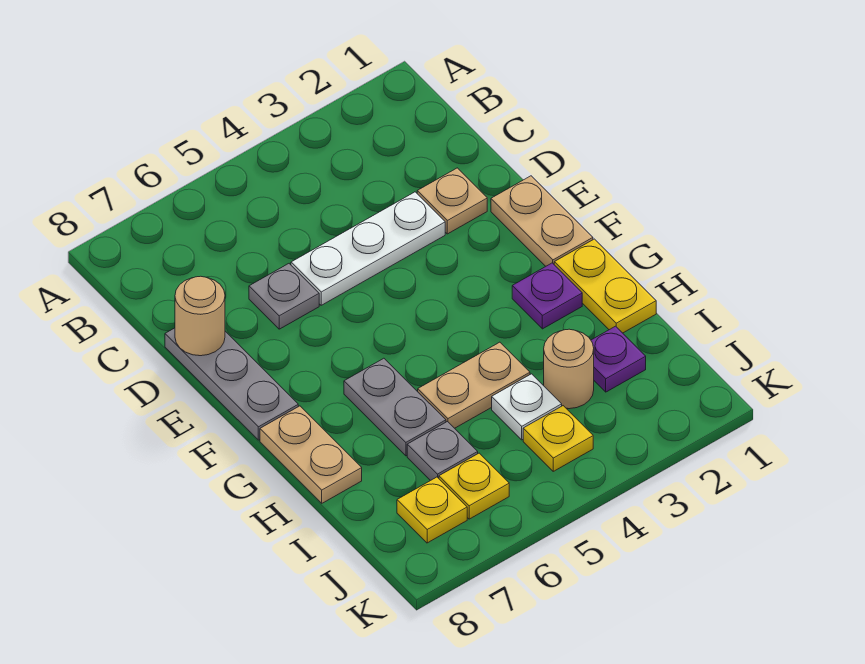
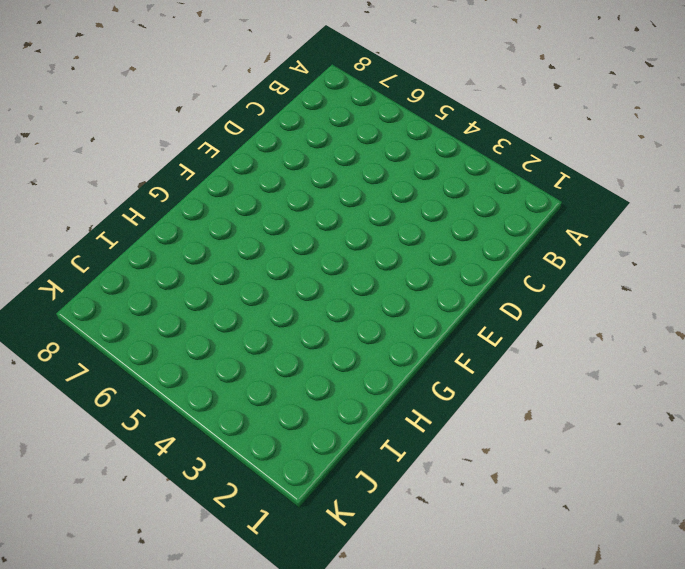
none -> tan 1x1 plate [417,168,487,234]
none -> white 1x3 plate [291,192,445,305]
none -> grey 1x1 plate [249,264,319,329]

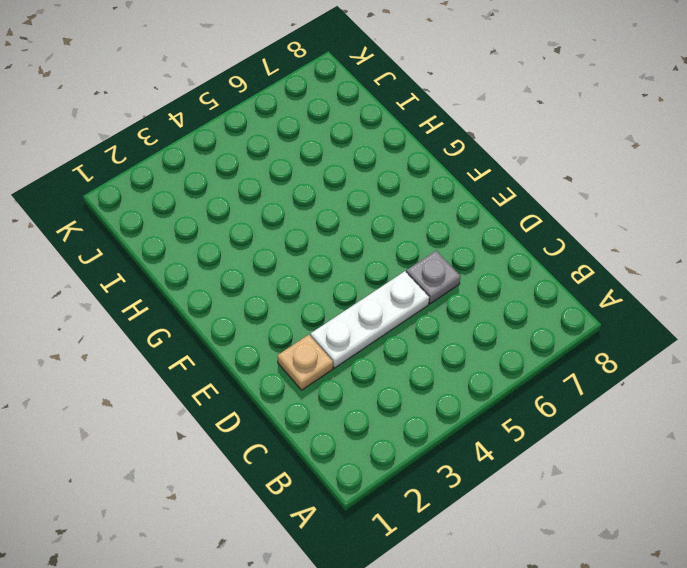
none -> grey 1x3 plate [165,328,298,440]
none -> tan 1x2 plate [491,176,593,266]
none -> yellow 1x2 plate [554,239,656,333]

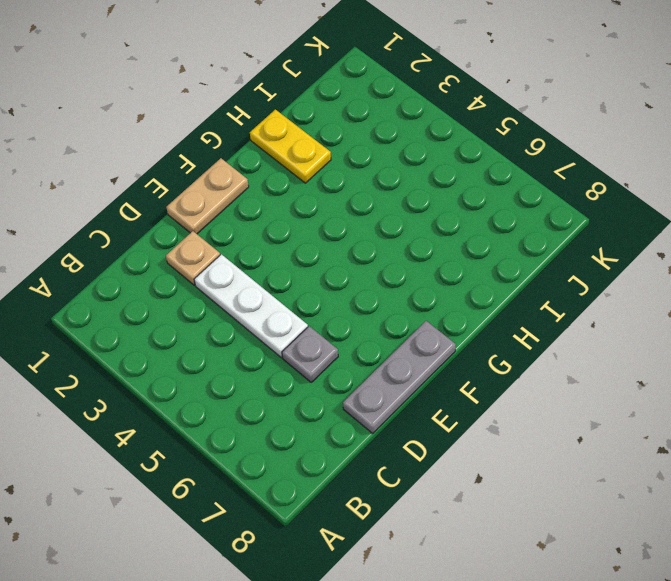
yellow 1x2 plate [250,110,331,183] -> yellow 1x2 plate turned to [554,239,656,333]
none -> purple 1x1 plate [512,263,582,329]
none -> grey 1x2 plate [344,358,446,456]
none -> tan 1x2 plate [260,406,362,503]

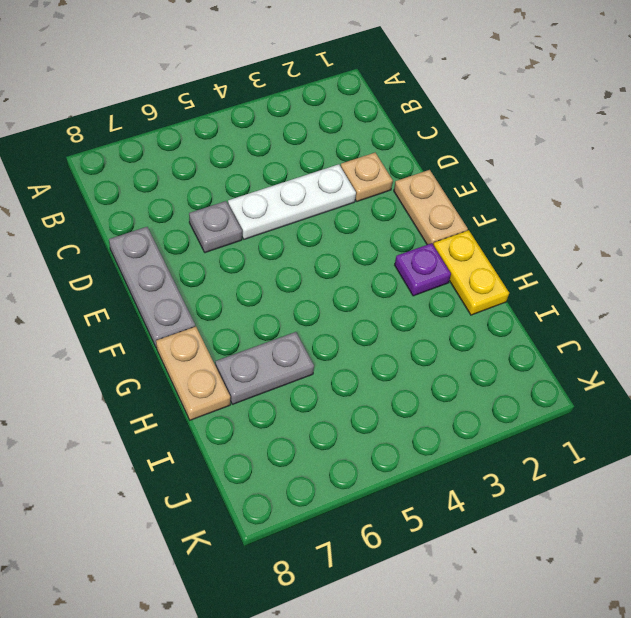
grey 1x2 plate [215,332,314,404] -> grey 1x2 plate turned to [344,358,446,456]
none -> tan 1x2 plate [418,342,530,428]
none -> purple 1x1 plate [591,326,646,392]
none -> tan 1x1 round brick [544,329,594,409]

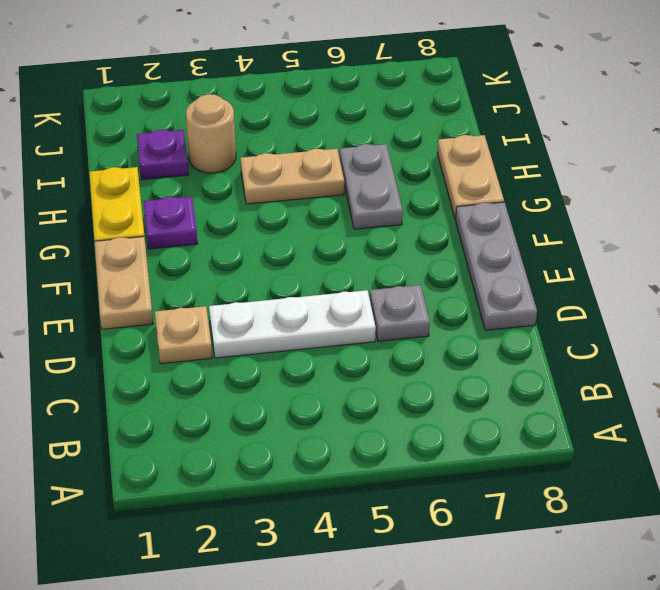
none -> white 1x1 plate [492,374,562,440]
none -> grey 1x1 plate [407,422,478,481]
none -> yellow 1x1 plate [523,406,593,471]

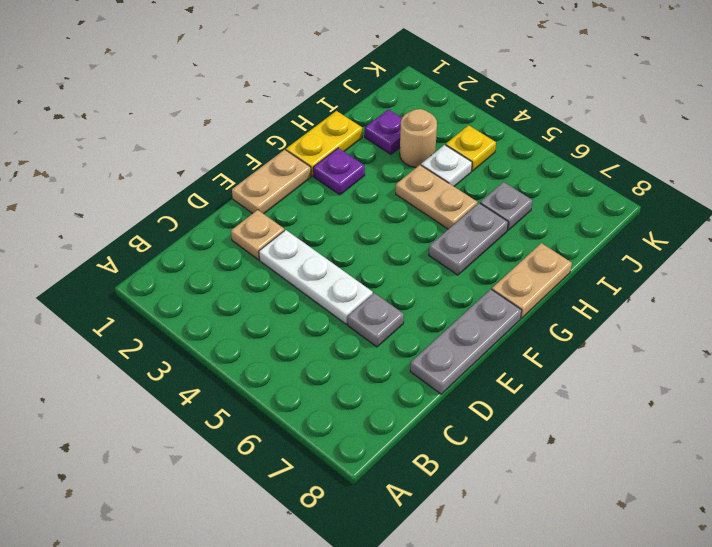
none -> yellow 1x1 plate [439,453,509,519]
none -> yellow 1x1 plate [397,477,467,543]
none -> tan 1x1 round brick [175,276,225,356]

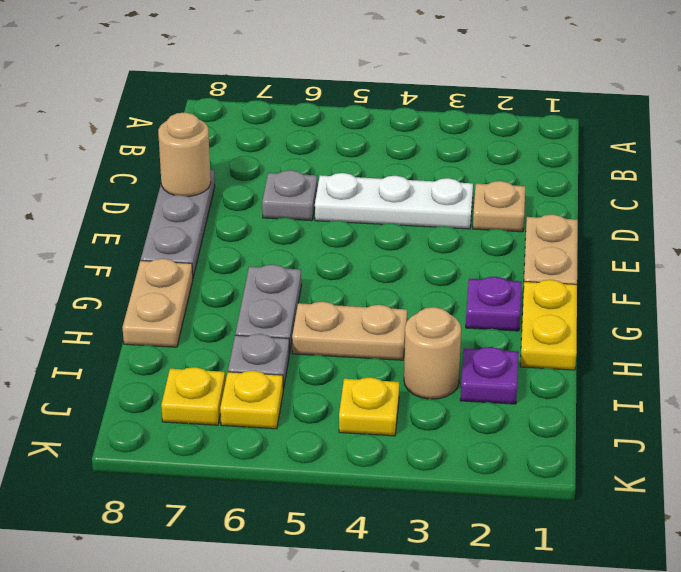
none -> white 1x1 plate [492,374,562,440]

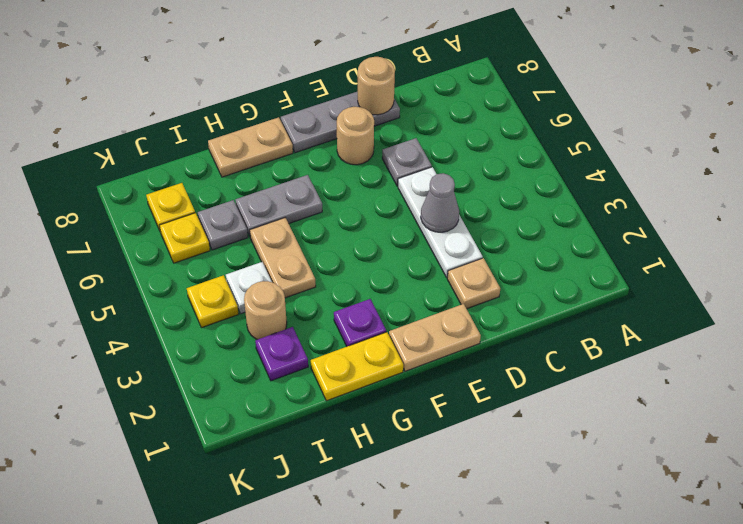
grey 1x1 cone [421,173,459,232] -> none
tan 1x1 round brick [337,107,374,165] -> none

